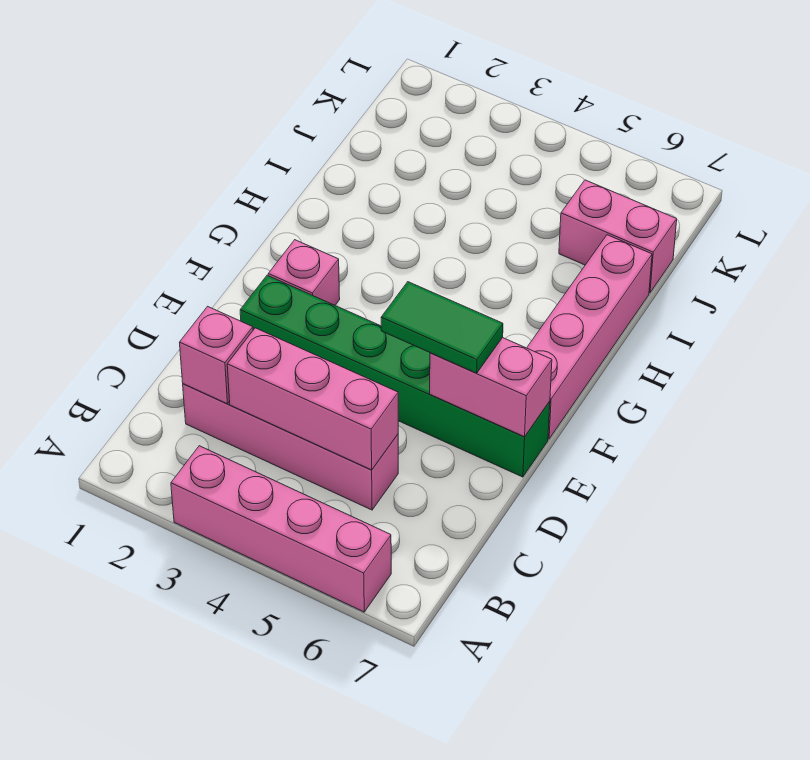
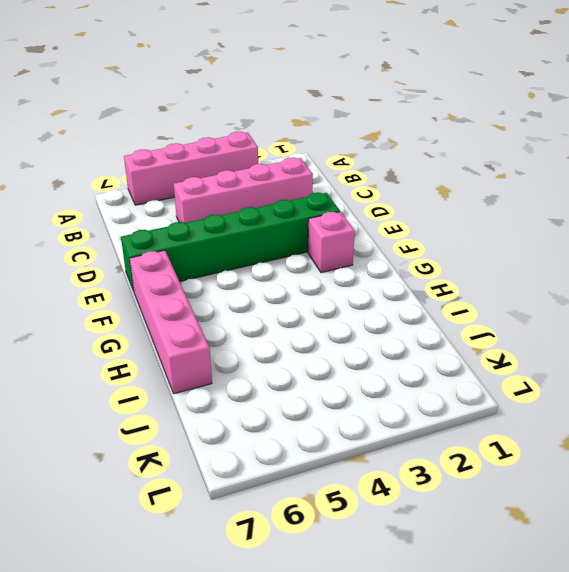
none -> pink 1x2 brick [559,180,677,293]
none -> pink 1x1 brick [179,306,253,404]

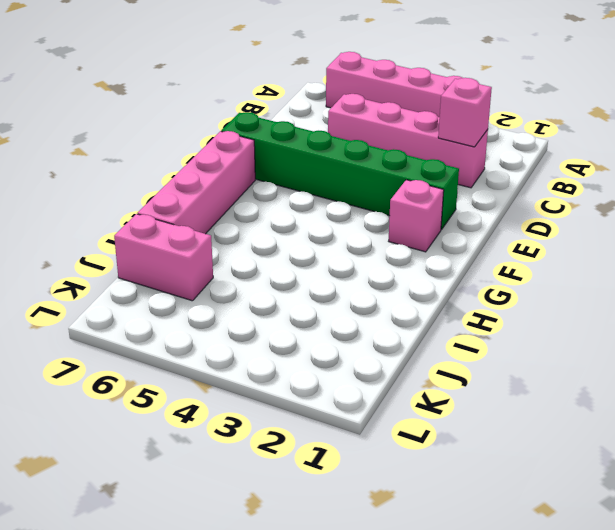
none -> pink 1x3 brick [227,328,398,470]
none -> pink 1x2 brick [430,338,552,437]

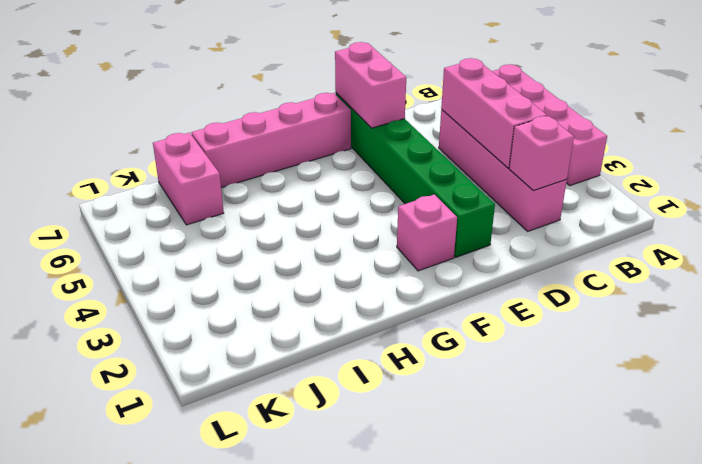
none -> green 1x2 tile [381,282,503,373]

